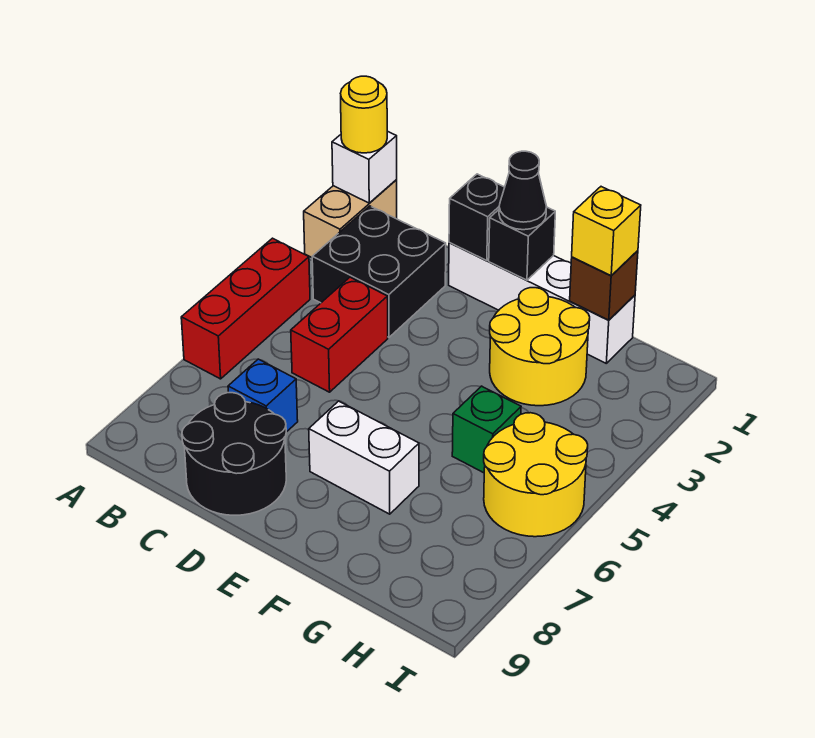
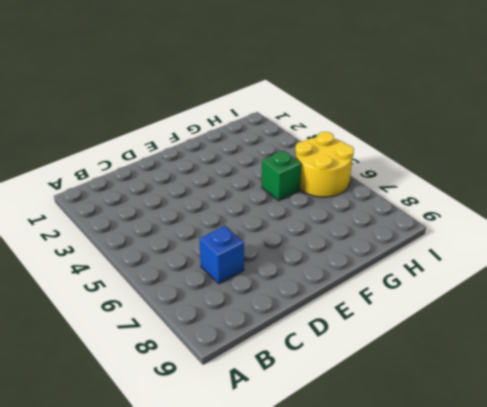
none -> tan 1x2 brick [304,180,397,257]
none -> red 1x3 brick [181,238,310,379]
none -> black 2x2 brick [312,206,446,337]

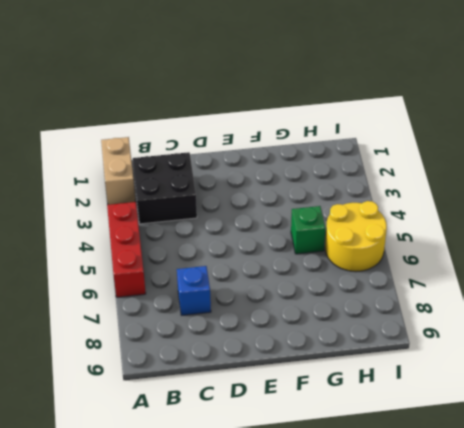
none -> red 1x2 brick [291,277,388,392]
none -> black 2x2 round brick [182,393,286,515]
none -> white 1x4 brick [449,243,635,363]

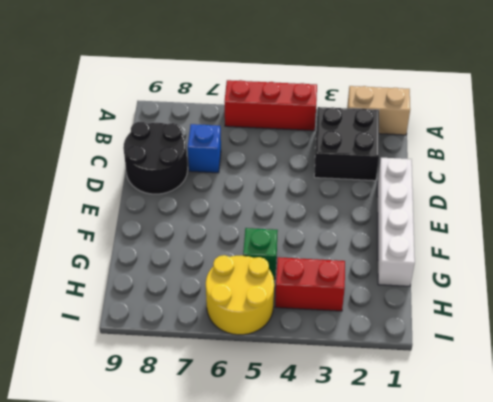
red 1x2 brick [275,257,345,311] -> red 1x2 brick moved to [291,277,388,392]
none -> white 1x2 brick [309,401,419,514]
none -> yellow 2x2 round brick [490,288,590,406]
none -> white 1x1 brick [332,131,397,203]

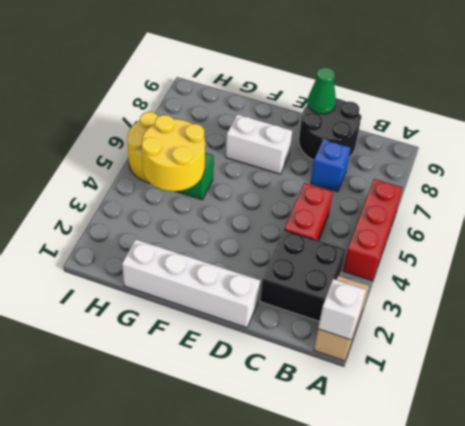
green 1x1 cone [307,67,336,114] -> none
yellow 2x2 round brick [142,115,205,191] -> yellow 2x2 round brick moved to [490,288,590,406]
none -> black 1x1 brick [449,174,505,261]
none -> black 1x1 brick [489,207,555,280]
none -> brown 1x1 brick [570,251,638,320]

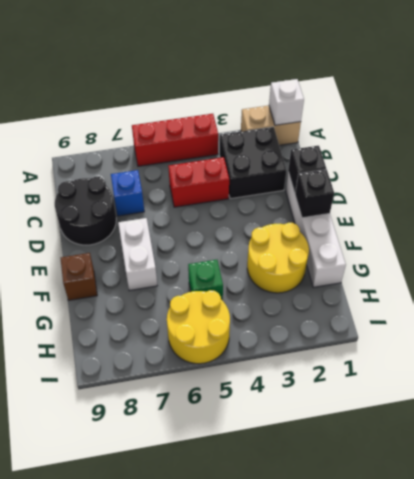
brown 1x1 brick [61,253,97,300] -> brown 1x1 brick moved to [570,251,638,320]
none -> yellow 1x1 round brick [341,76,387,153]
none -> black 1x1 cone [499,151,547,230]
none -> yellow 1x1 brick [572,187,641,276]

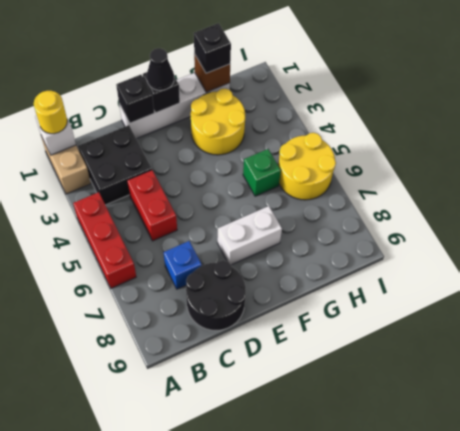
black 1x1 brick [194,23,231,73] -> yellow 1x1 brick [572,187,641,276]

